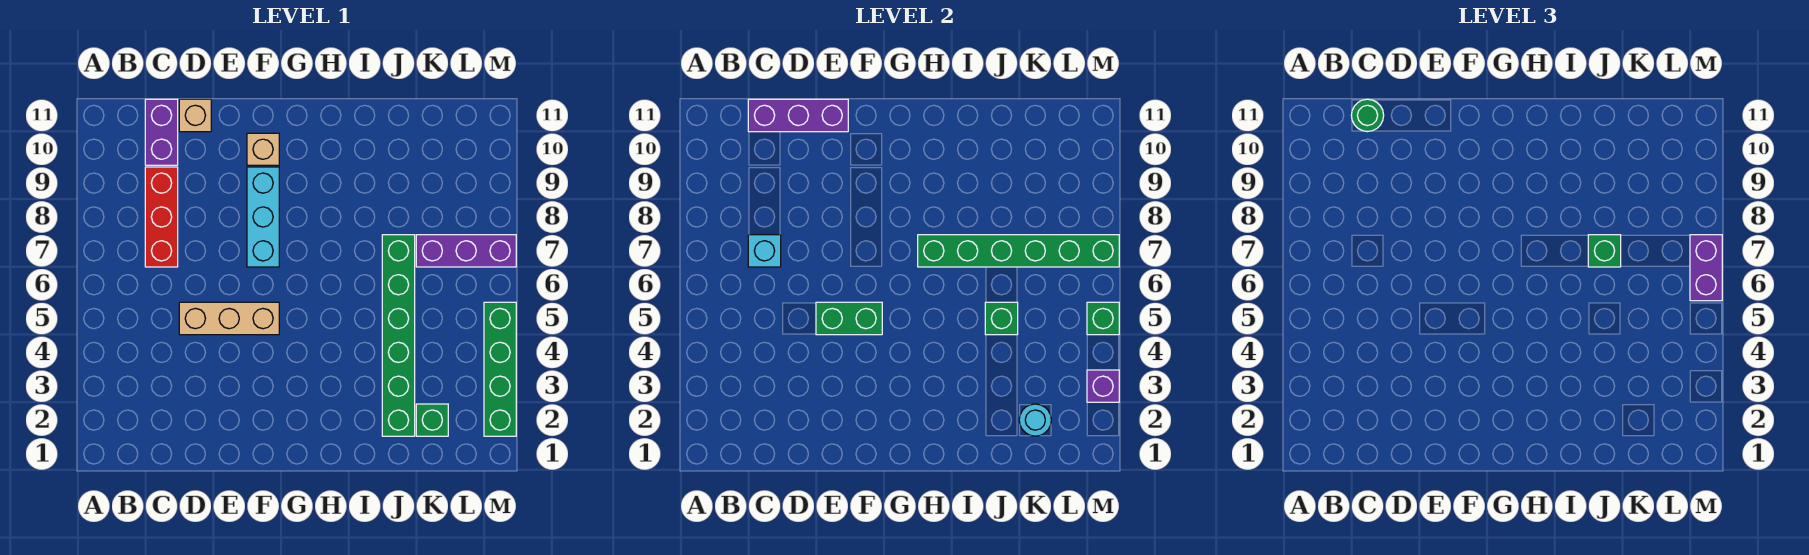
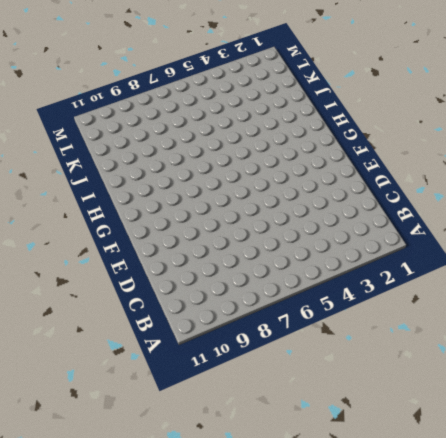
none -> red 1x3 brick [145,167,178,267]
none -> purple 1x2 brick [145,99,178,165]
none -> tan 1x3 brick [179,302,279,335]

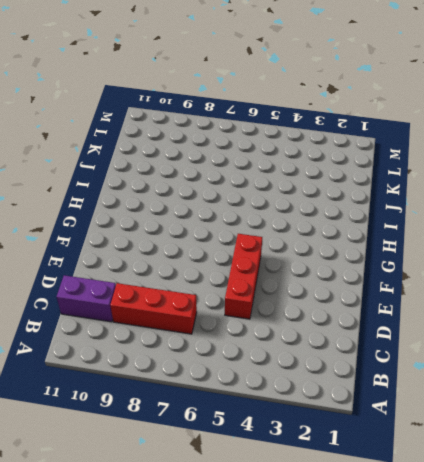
red 1x3 brick [225,234,262,319] -> tan 1x3 brick [179,302,279,335]
none -> tan 1x1 brick [179,99,211,132]
none -> cyan 1x3 brick [247,167,279,267]
none -> tan 1x1 brick [247,133,279,165]

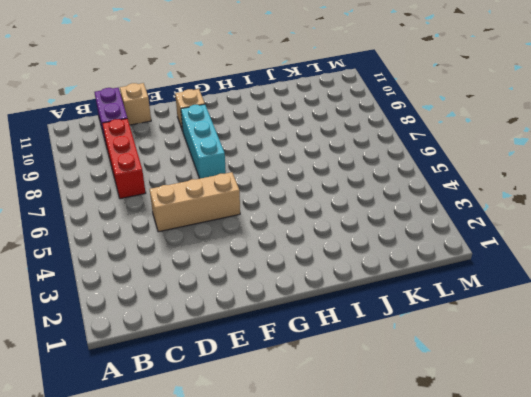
none -> green 1x6 brick [382,235,415,436]
none -> green 1x1 brick [416,404,448,436]
none -> purple 1x3 brick [416,235,516,267]

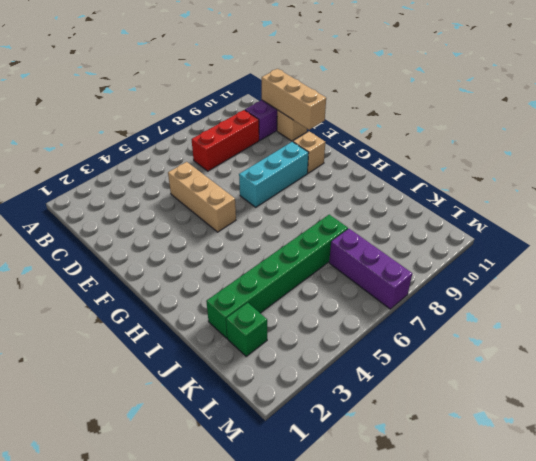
tan 1x3 brick [262,69,326,130] -> purple 1x3 brick [748,99,848,132]
none -> green 1x4 brick [484,302,516,436]
none -> cyan 1x1 brick [748,235,781,267]
none -> green 1x2 brick [816,302,882,335]

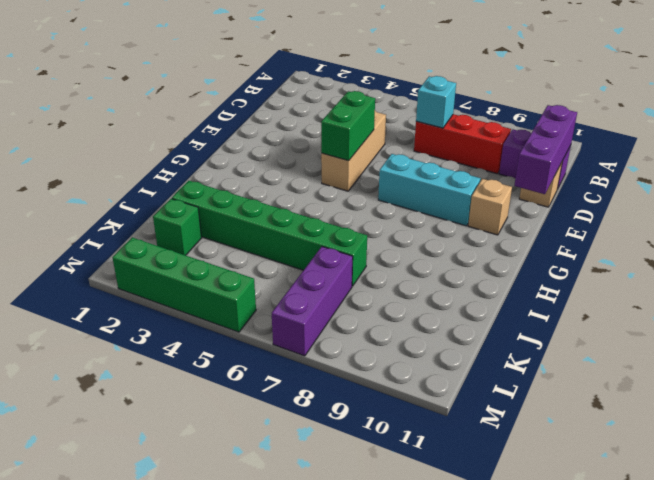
none -> green 1x6 brick [918,235,1119,267]
none -> green 1x1 brick [985,302,1018,335]
none -> cyan 1x1 round brick [1019,404,1051,436]

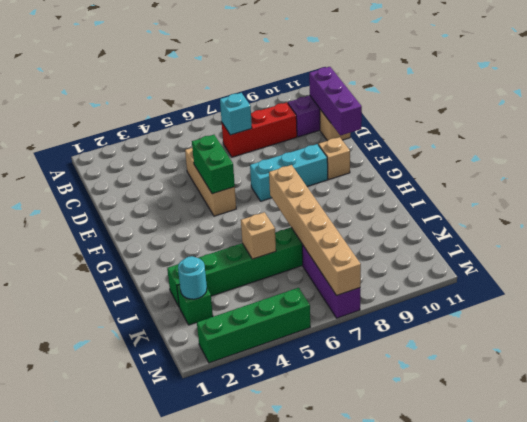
tan 1x6 brick [269,165,361,295] -> green 1x6 brick [918,235,1119,267]
tan 1x1 brick [241,212,276,259] -> green 1x1 brick [985,302,1018,335]
none -> purple 1x1 brick [1087,370,1119,402]
none -> green 1x1 brick [1087,302,1119,335]
none -> green 1x1 round brick [1351,99,1384,132]

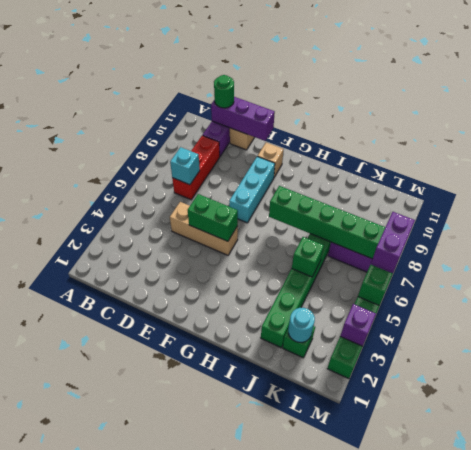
none -> green 1x1 brick [1588,235,1621,267]

